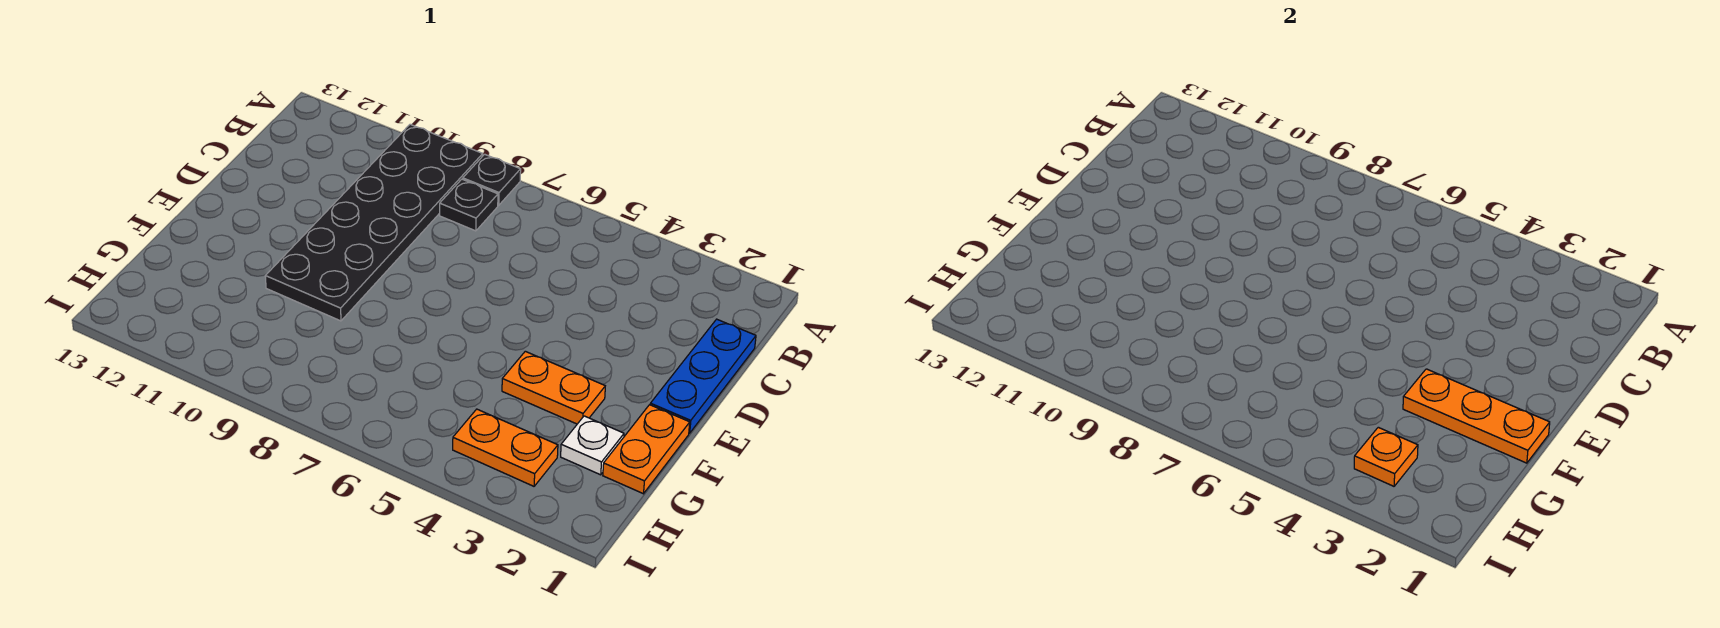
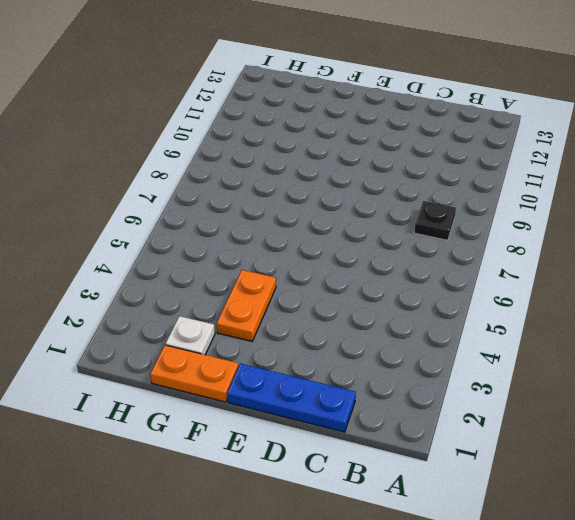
none -> black 1x1 plate [463,154,521,205]
none -> black 2x6 plate [265,124,483,321]

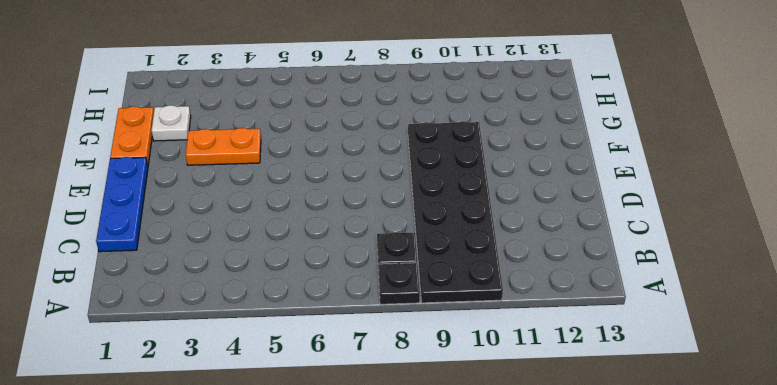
none -> orange 1x2 plate [453,409,558,486]
none -> orange 1x3 plate [1403,369,1550,463]

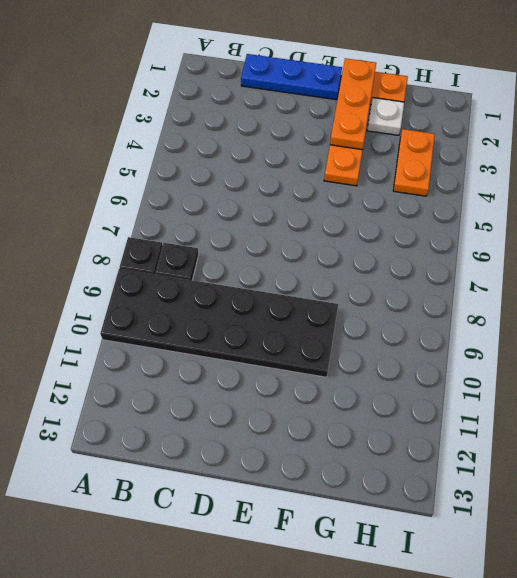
none -> orange 1x1 plate [1354,427,1418,486]

